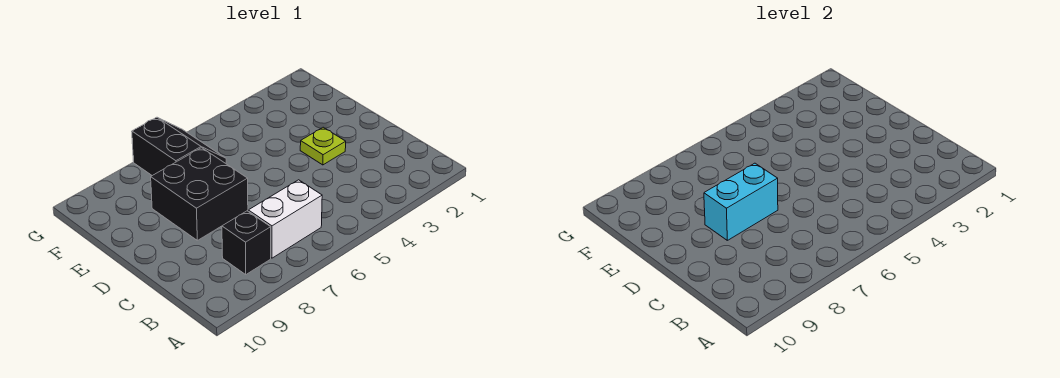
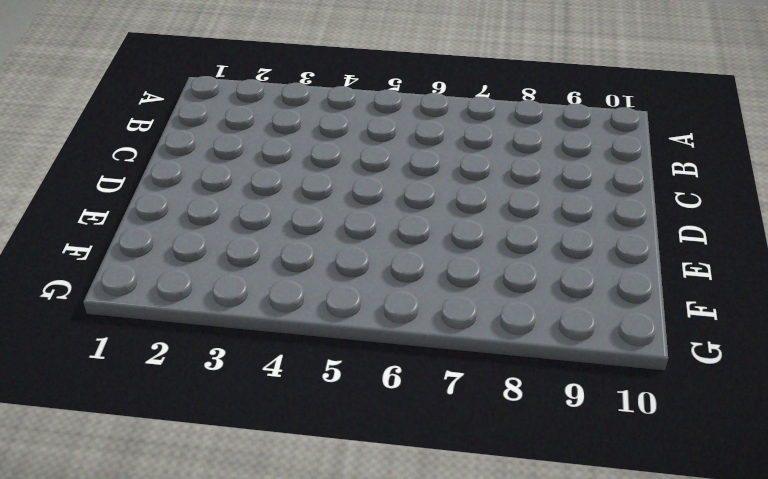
none -> white 1x2 brick [248,180,322,258]
none -> black 1x1 brick [222,211,271,274]

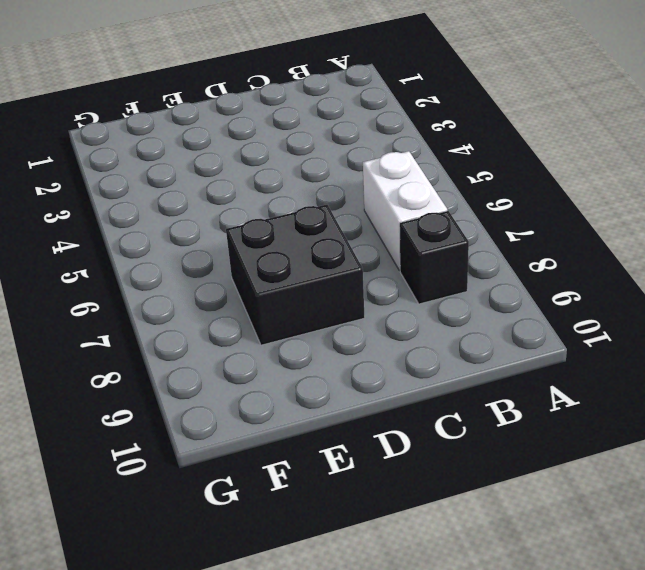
none -> lime 1x1 plate [300,127,346,165]
none -> black 2x2 slope [132,117,226,176]

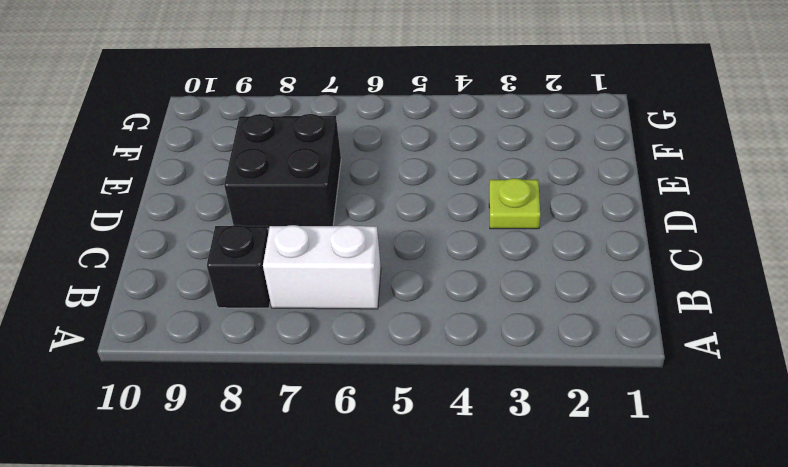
none -> black 2x2 slope [132,117,226,176]
none -> cyan 1x2 brick [704,163,778,240]

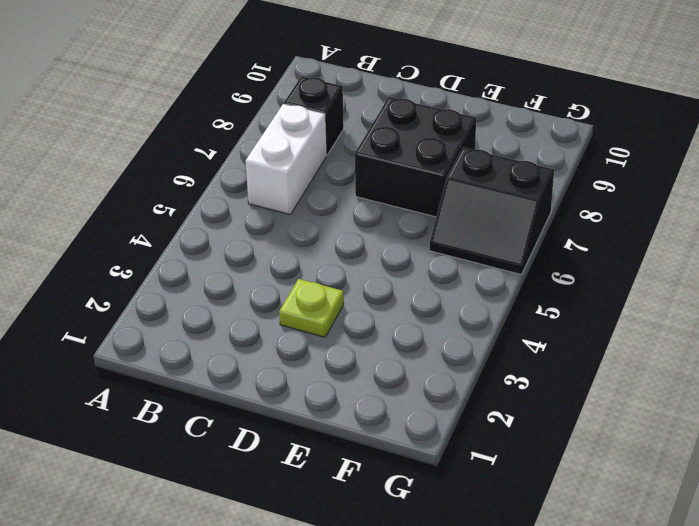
none -> cyan 1x2 brick [704,163,778,240]

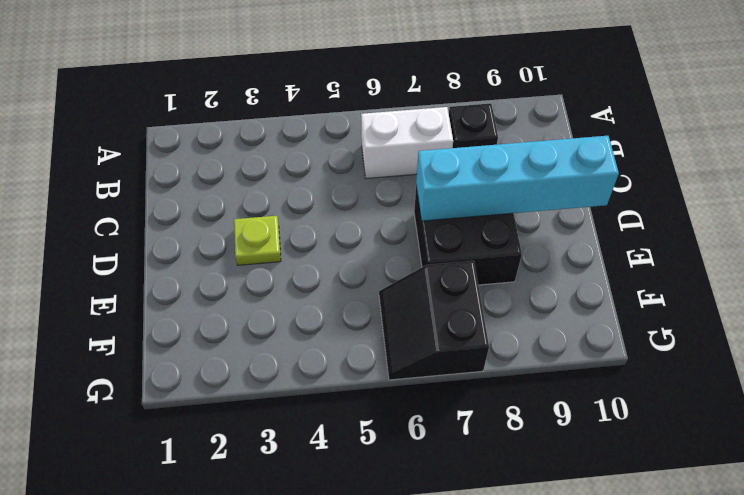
cyan 1x4 brick [416,136,619,221] -> cyan 1x2 brick [704,163,778,240]

